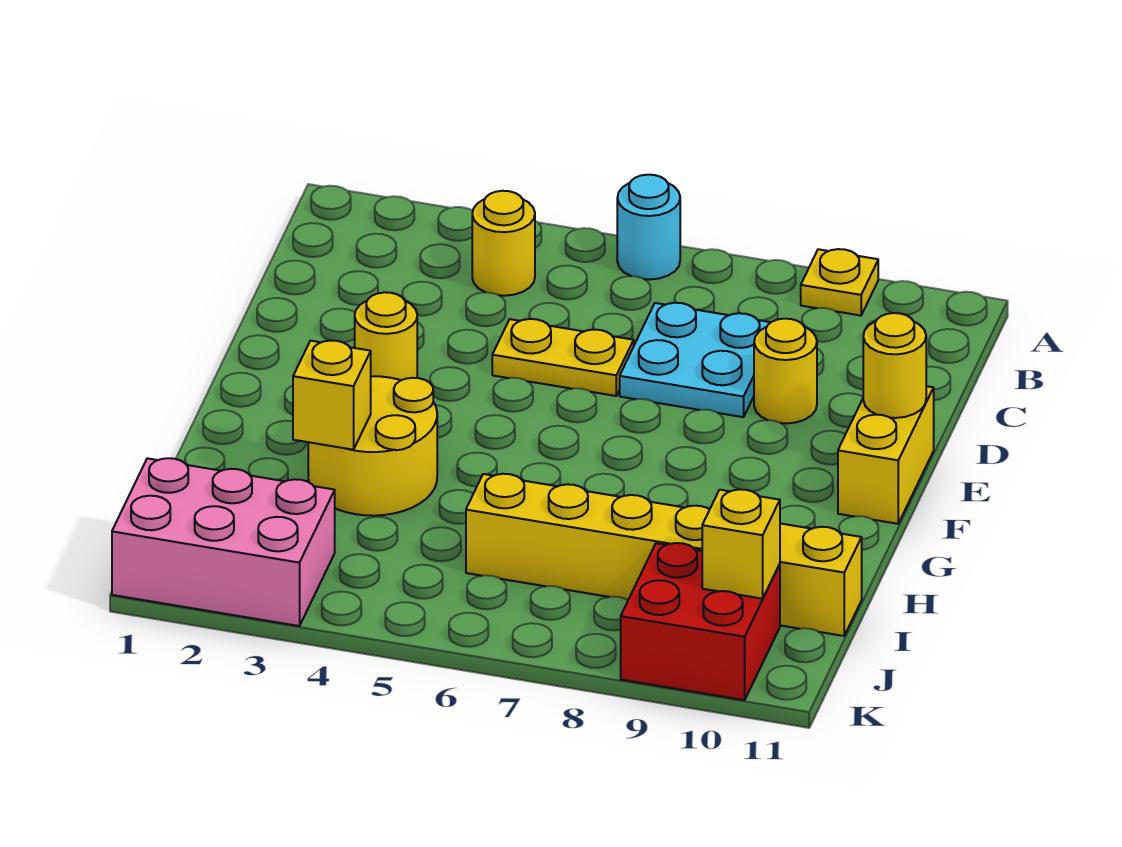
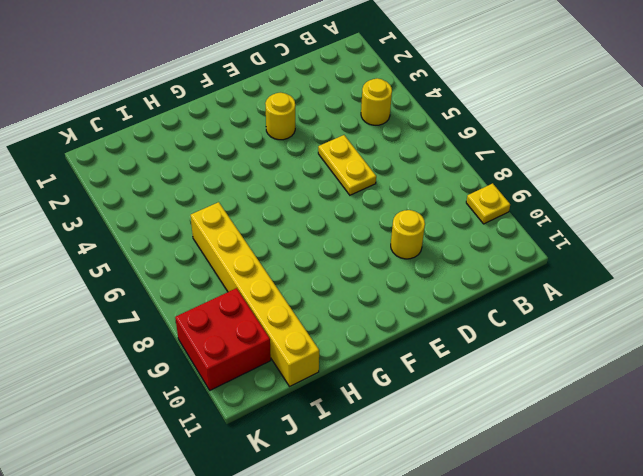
none -> cyan 1x1 round brick [617,175,680,279]
none -> cyan 2x2 plate [620,303,771,417]
none -> yellow 1x2 brick [838,386,934,524]

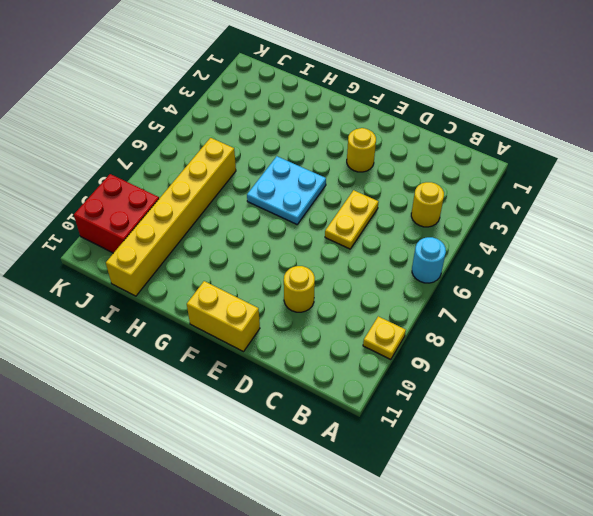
cyan 2x2 plate [247,156,326,224] -> cyan 2x2 plate moved to [620,303,771,417]
none -> yellow 2x2 round brick [308,376,437,516]
none -> pink 2x3 brick [112,458,335,626]
none -> yellow 1x1 round brick [863,313,926,418]

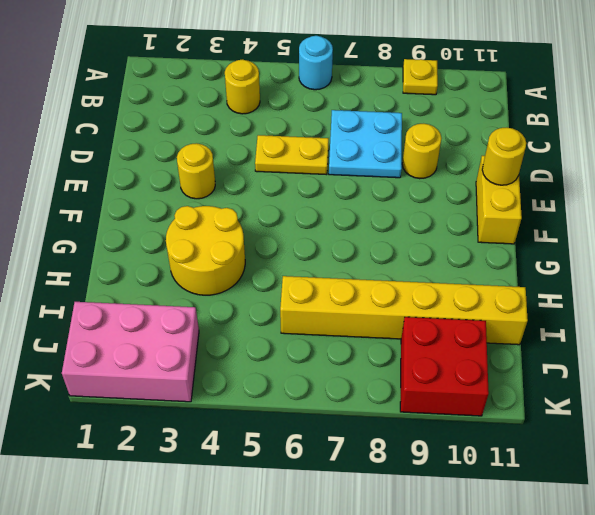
none -> yellow 1x1 brick [293,340,371,450]
none -> yellow 1x1 brick [702,489,780,599]

